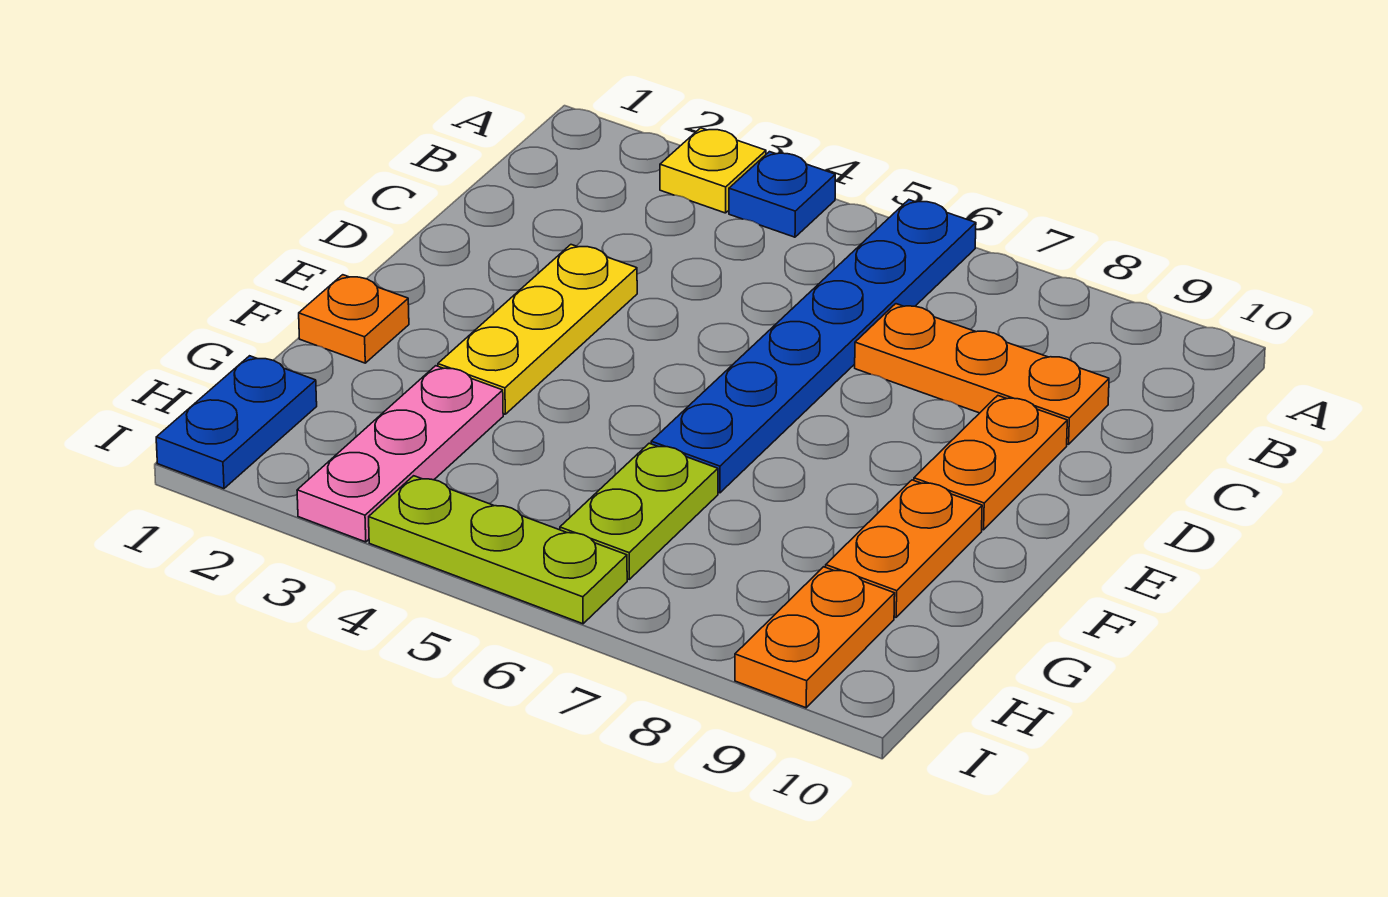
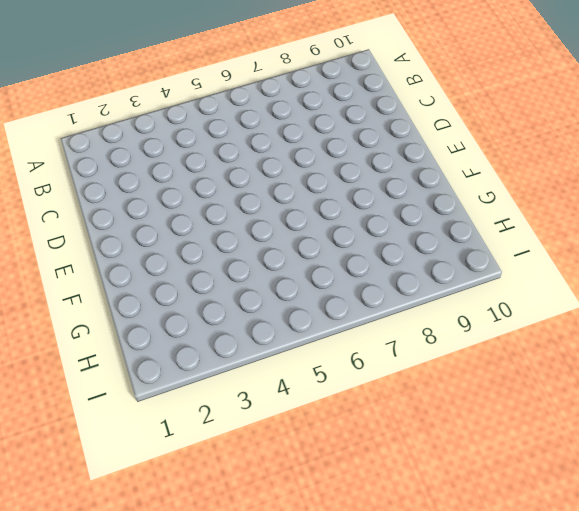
none -> yellow 1x1 plate [660,128,766,213]
none -> blue 1x1 plate [729,152,835,237]
none -> blue 1x6 plate [651,200,976,493]

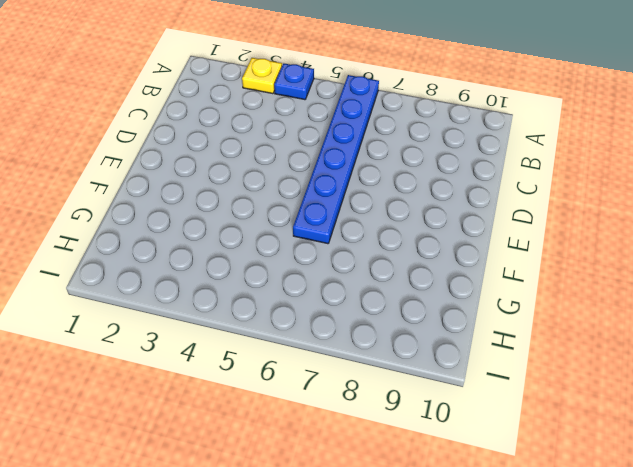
none -> orange 1x3 plate [855,304,1109,444]
none -> yellow 1x3 plate [438,245,637,414]
none -> orange 1x2 plate [914,396,1067,530]

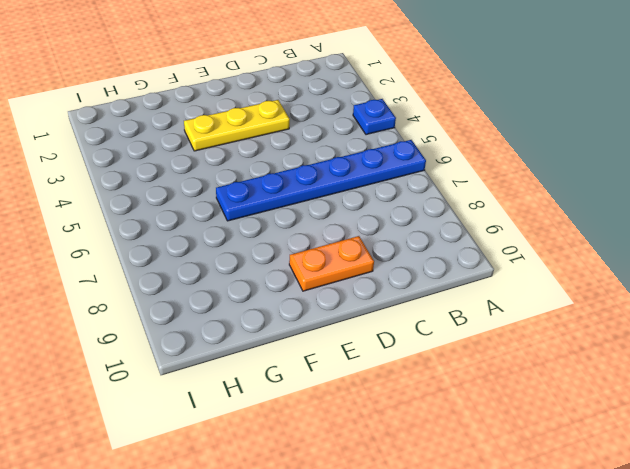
none -> yellow 1x1 plate [660,128,766,213]
none -> orange 1x3 plate [855,304,1109,444]
none -> orange 1x1 plate [299,275,409,363]

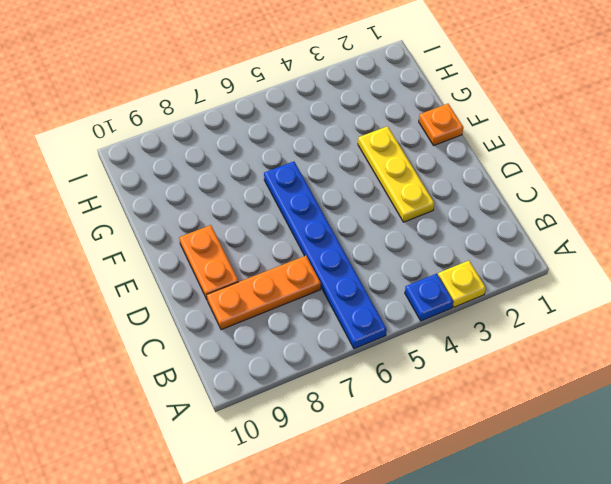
none -> orange 1x2 plate [826,480,982,617]
none -> pink 1x3 plate [297,366,503,542]
none -> lime 1x2 plate [560,443,718,579]

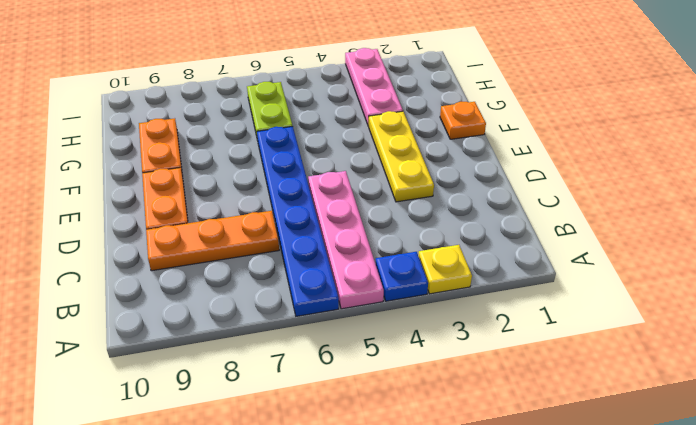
pink 1x4 plate [308,171,384,309] -> none
none -> blue 1x2 plate [156,356,317,489]
none -> orange 1x2 plate [735,567,895,708]
none -> lime 1x3 plate [369,476,627,624]

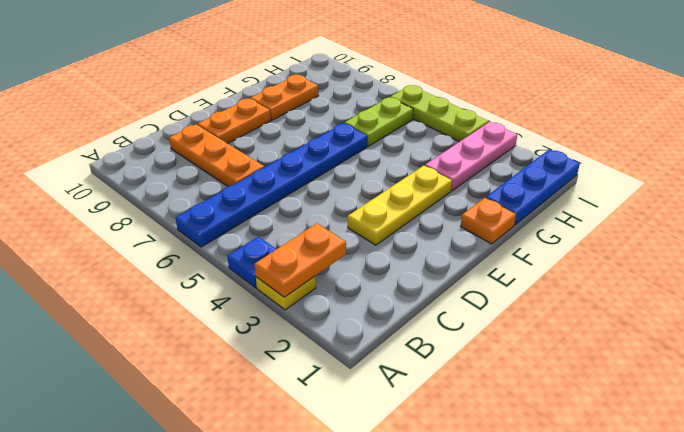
orange 1x2 plate [254,223,346,297] -> orange 1x2 plate moved to [735,567,895,708]
blue 1x3 plate [486,149,580,225] -> blue 1x2 plate [156,356,317,489]

